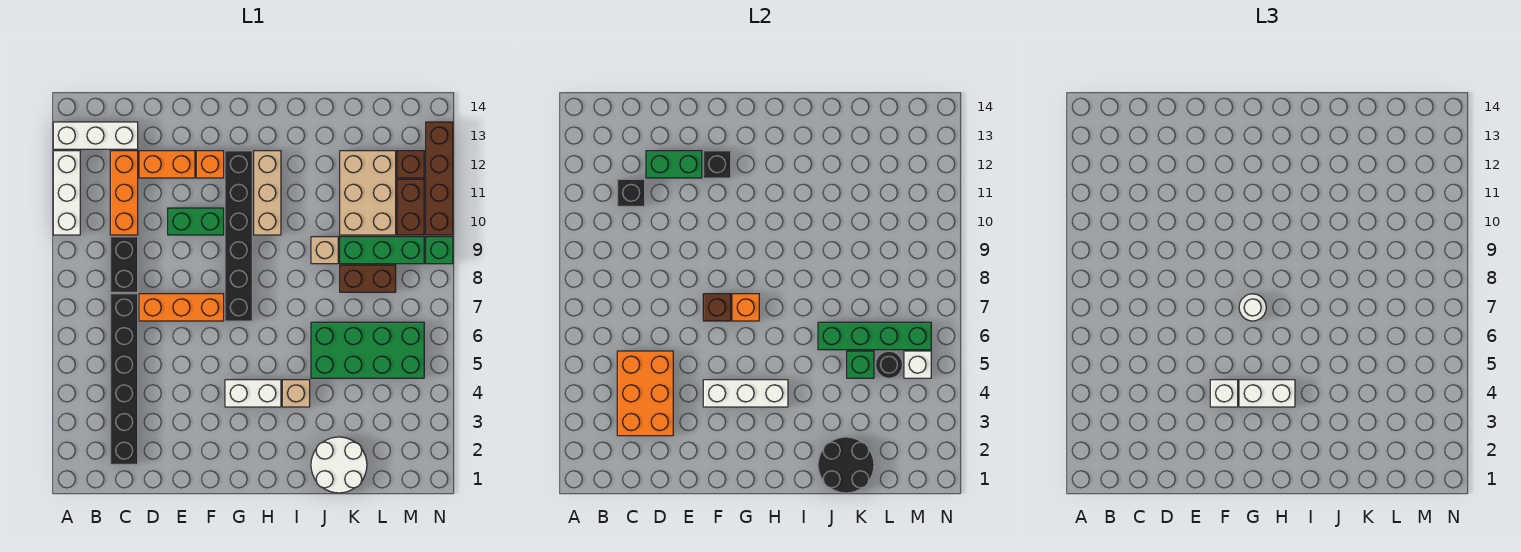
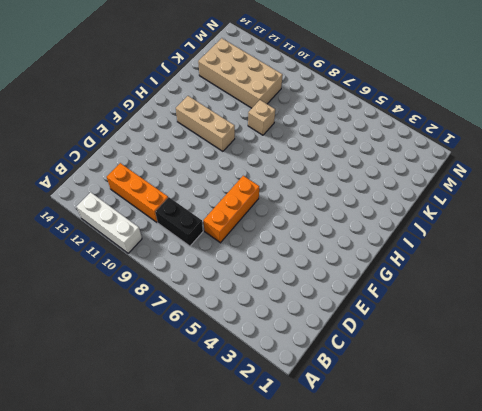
tan 2x4 brick [198,38,283,108] -> tan 2x3 brick [340,151,396,235]
none -> white 1x3 brick [53,122,138,149]
none -> black 1x6 brick [110,294,138,464]
none -> orange 1x2 brick [139,151,195,178]
none -> green 1x2 brick [168,208,224,235]

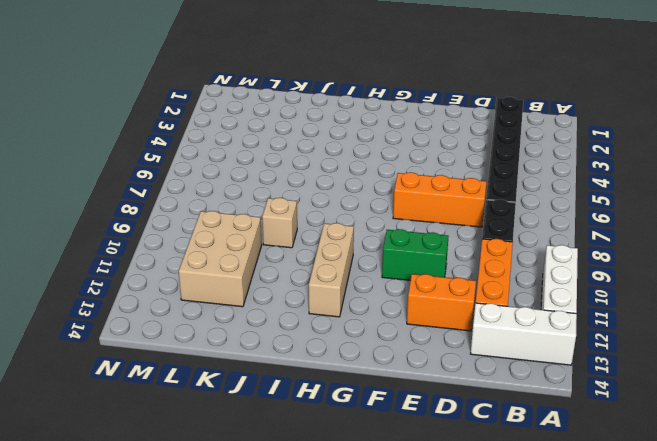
none -> orange 1x1 brick [196,151,224,178]
none -> white 1x2 brick [225,380,281,407]
none -> black 1x6 brick [225,151,252,321]
none -> tan 1x1 brick [282,380,310,407]

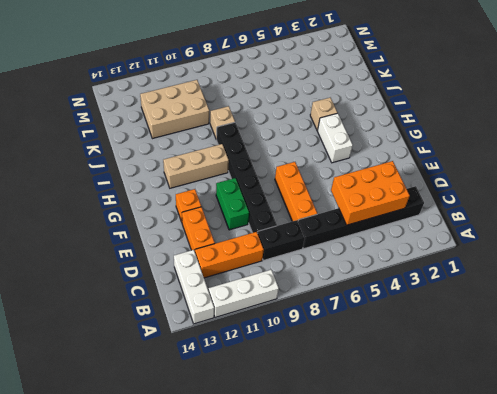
black 1x6 brick [216,122,277,233] -> black 1x6 brick turned to [225,151,252,321]
none -> white 2x2 round brick [311,437,367,493]
none -> green 2x4 brick [311,322,424,378]
none -> brown 1x2 brick [340,265,396,292]
none -> green 1x3 brick [340,237,424,264]

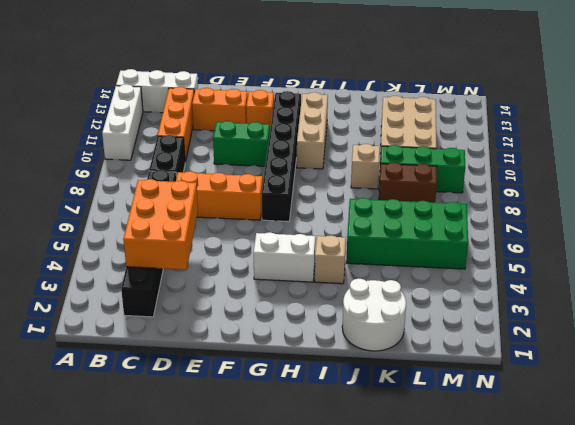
none -> brown 1x2 brick [397,179,424,235]
none -> brown 1x1 brick [397,151,424,178]
none -> green 1x1 brick [426,237,453,264]
none -> brown 1x4 brick [426,122,453,235]

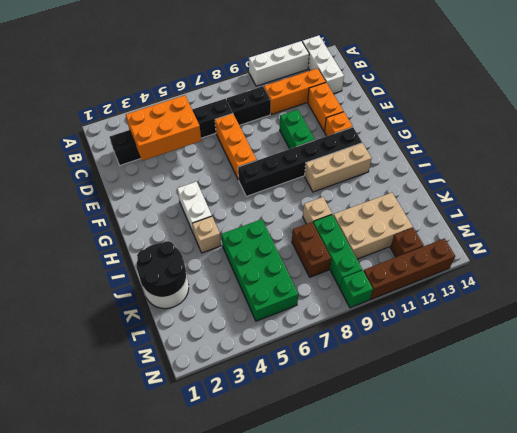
none -> brown 1x2 brick [397,179,424,235]
none -> black 1x1 brick [617,179,645,206]
none -> green 1x2 brick [646,151,702,178]
none -> white 1x3 brick [703,380,788,407]

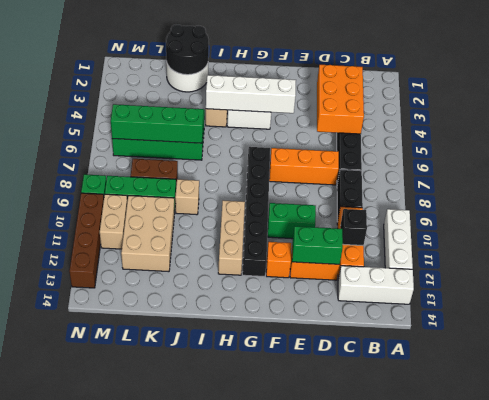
white 1x4 brick [206,75,296,113] -> white 1x3 brick [703,380,788,407]
tan 1x2 brick [100,194,127,249] -> brown 1x2 brick [397,179,424,235]
none -> brown 1x1 brick [397,151,424,178]
none -> brown 1x1 brick [703,294,731,321]
none -> black 1x1 brick [703,151,731,178]
none -> orange 1x1 brick [732,294,759,321]

